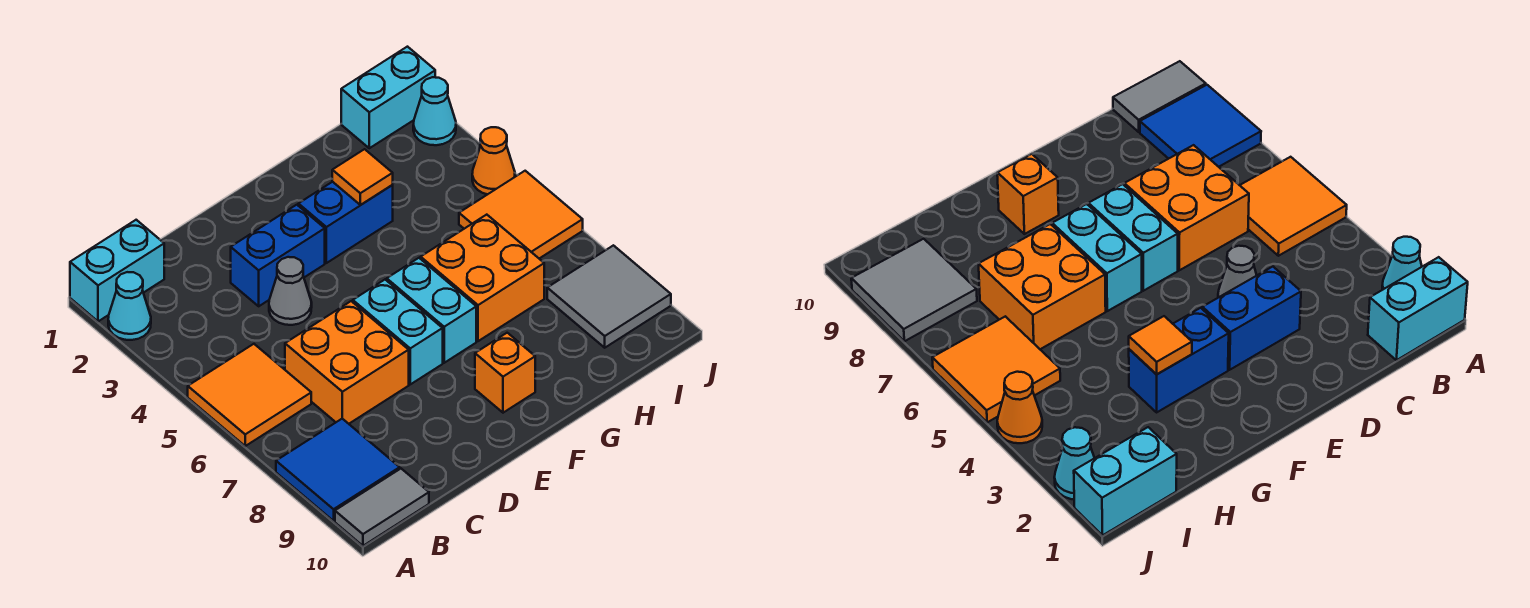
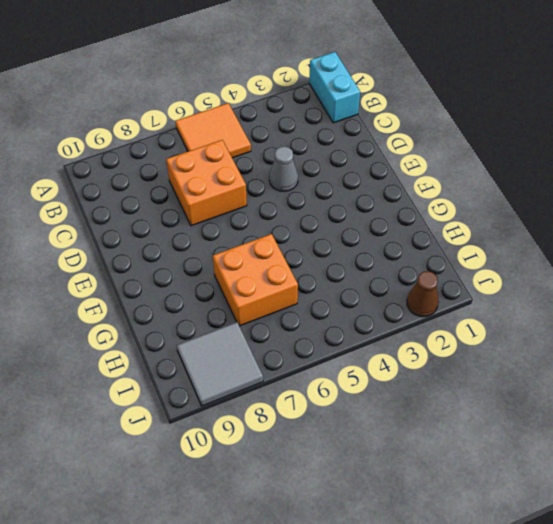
brown 1x1 cone [407,271,439,317] -> cyan 1x1 cone [413,77,456,145]
none -> cyan 1x1 cone [108,272,151,340]
none -> blue 2x2 tile [276,419,400,521]
none -> grey 1x2 tile [335,469,429,546]

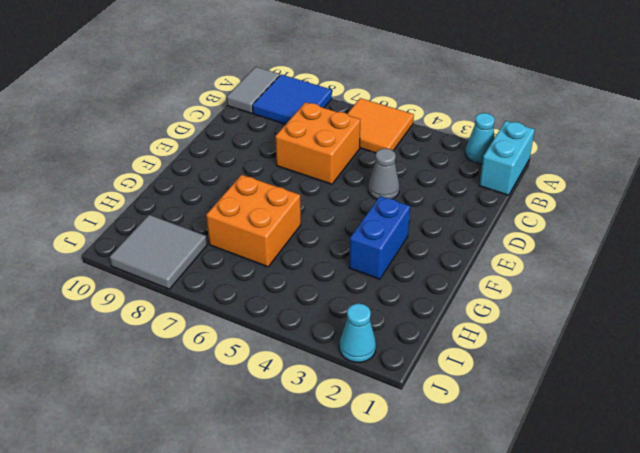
none -> blue 1x2 brick [231,205,325,306]
none -> cyan 1x2 brick [353,280,443,384]
none -> cyan 1x2 brick [387,258,476,363]

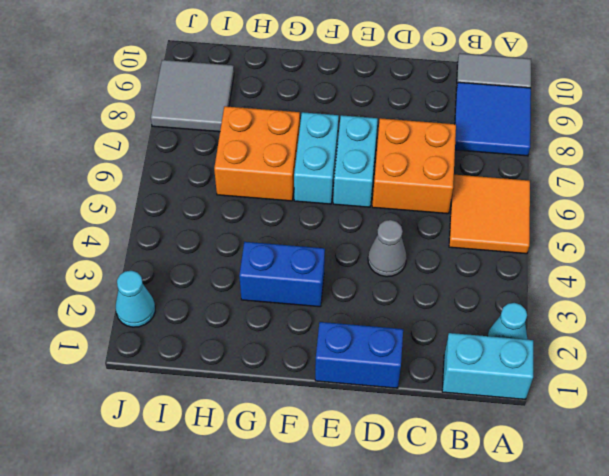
blue 1x2 brick [315,322,403,388] -> blue 1x2 brick moved to [231,205,325,306]
none -> orange 1x1 brick [475,333,535,413]
none -> cyan 1x2 brick [341,47,435,148]
none -> orange 2x2 tile [459,171,583,259]

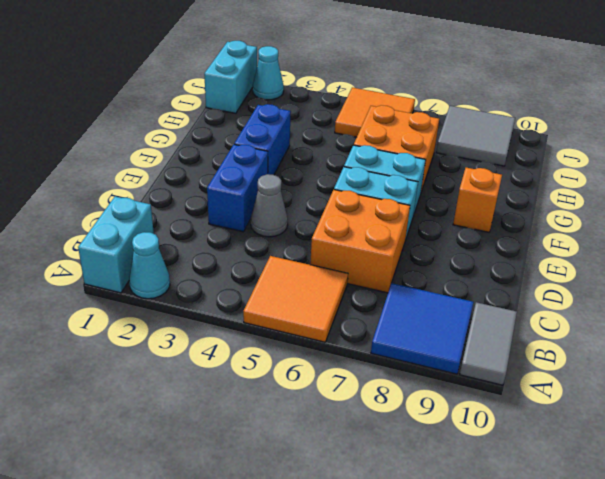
none -> orange 1x1 cone [472,127,515,194]
none -> orange 1x1 tile [332,149,393,205]

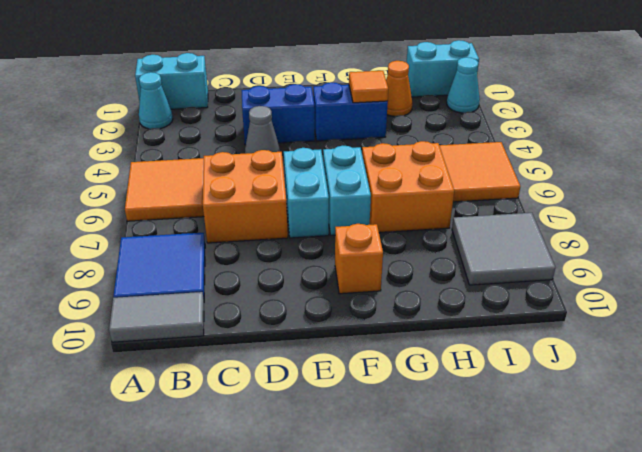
orange 1x1 cone [386,61,412,117] -> orange 1x1 cone moved to [472,127,515,194]

